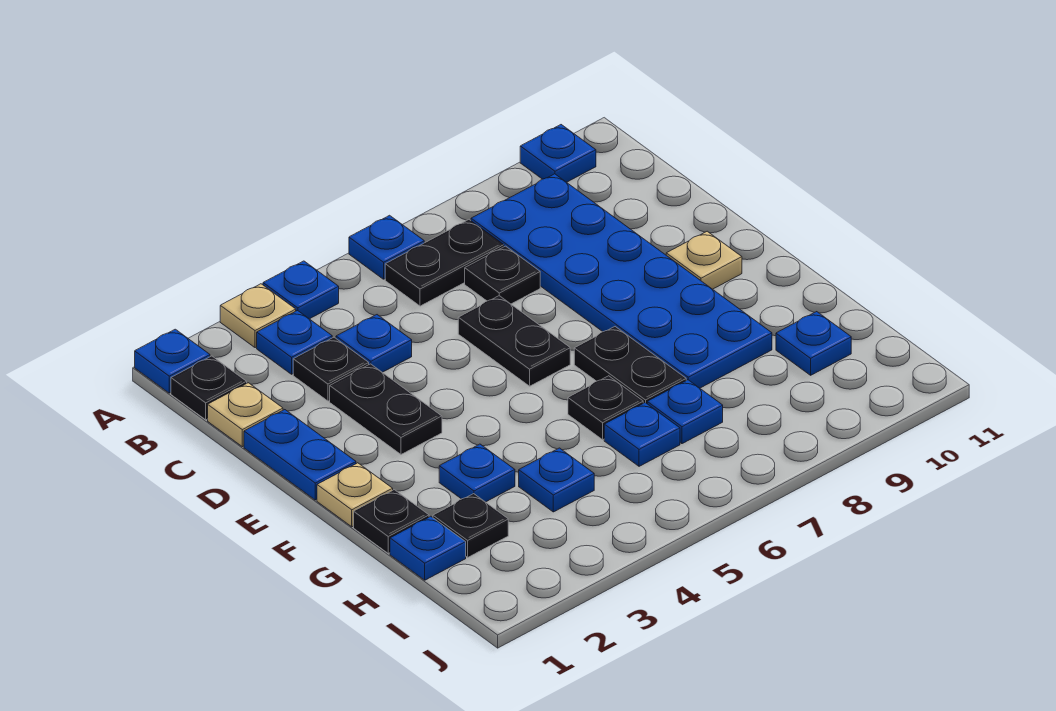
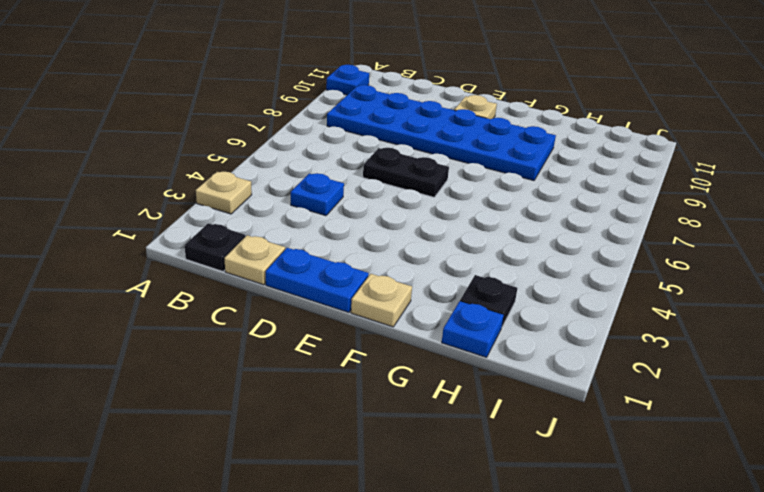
none -> blue 1x1 plate [135,329,210,393]
none -> blue 1x1 plate [263,261,339,319]
none -> blue 1x1 plate [349,215,424,279]

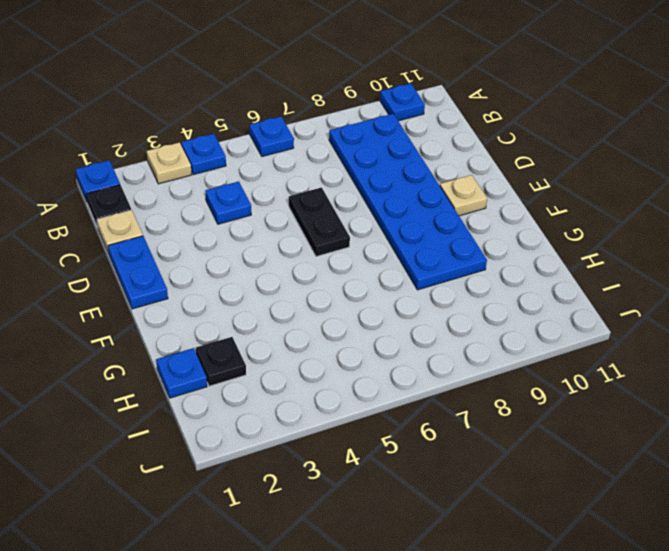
none -> blue 1x1 plate [257,311,332,374]
none -> black 1x2 plate [385,220,504,306]
none -> black 1x1 plate [293,337,369,401]

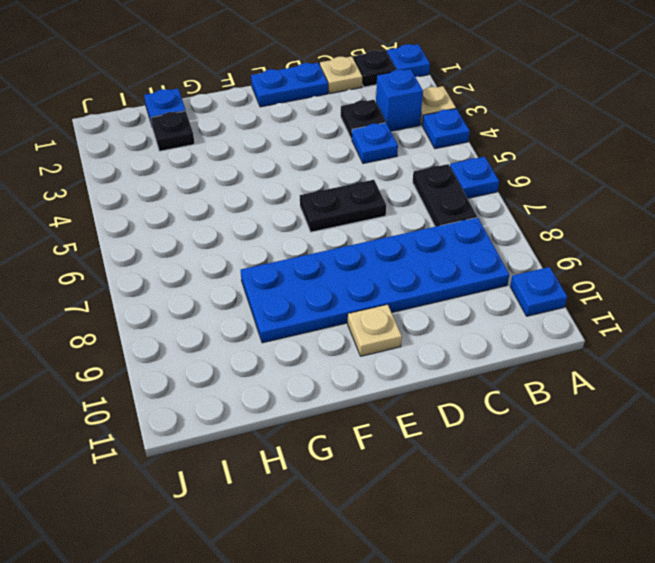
blue 1x1 brick [376,69,423,131] -> blue 1x1 plate [257,311,332,374]
none -> black 1x1 plate [465,246,540,304]
none -> black 1x2 plate [330,364,442,454]
none -> tan 1x1 plate [317,463,393,527]

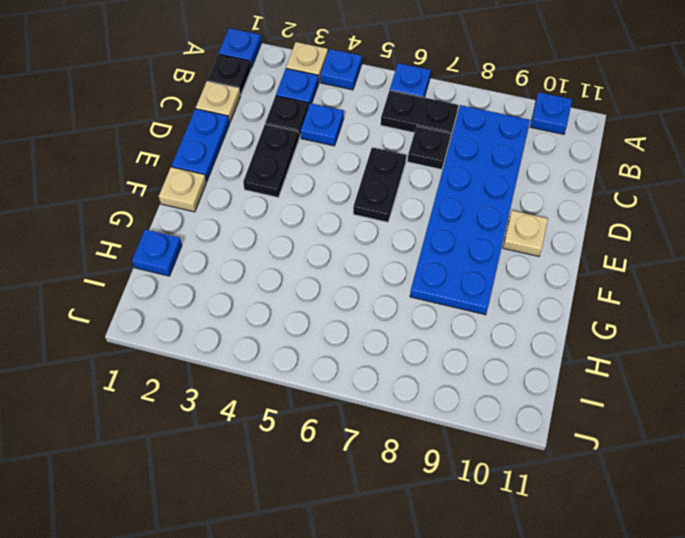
none -> black 1x2 plate [574,327,686,403]
none -> black 1x1 plate [354,490,429,553]
none -> blue 1x1 plate [439,444,515,502]

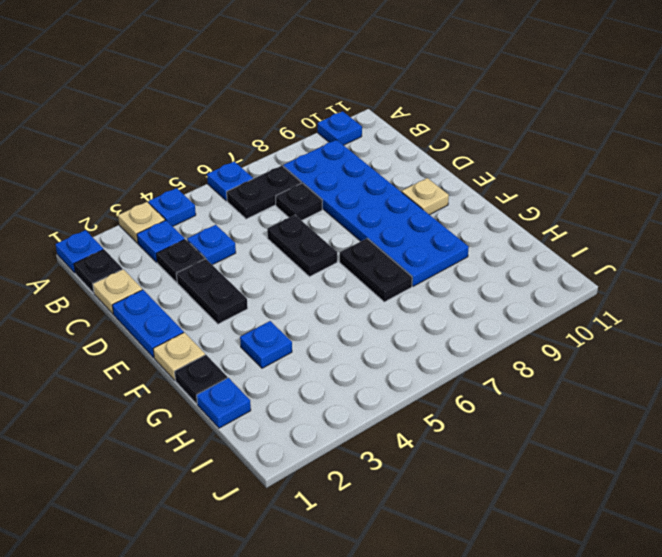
none -> black 1x1 plate [568,376,643,440]
none -> black 1x1 plate [433,494,508,557]
none -> blue 1x1 plate [519,448,594,512]

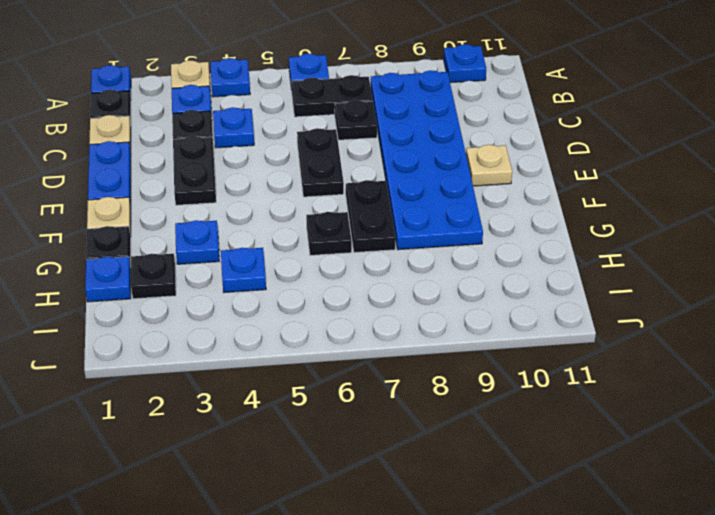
none -> blue 1x1 plate [604,403,680,466]
none -> blue 1x1 plate [647,380,723,444]
none -> blue 1x1 plate [776,312,851,375]

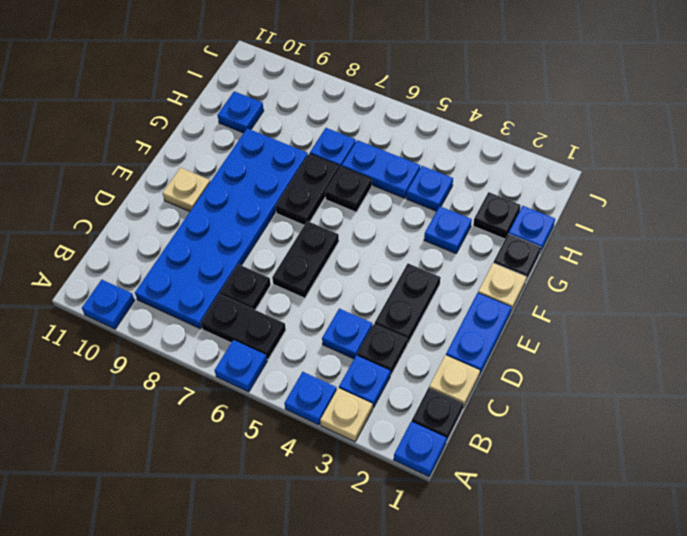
blue 1x2 plate [342,140,420,198] -> blue 1x1 plate [604,403,680,466]

